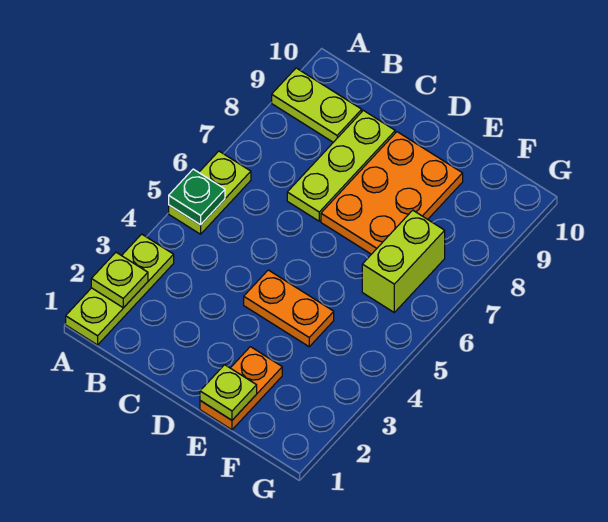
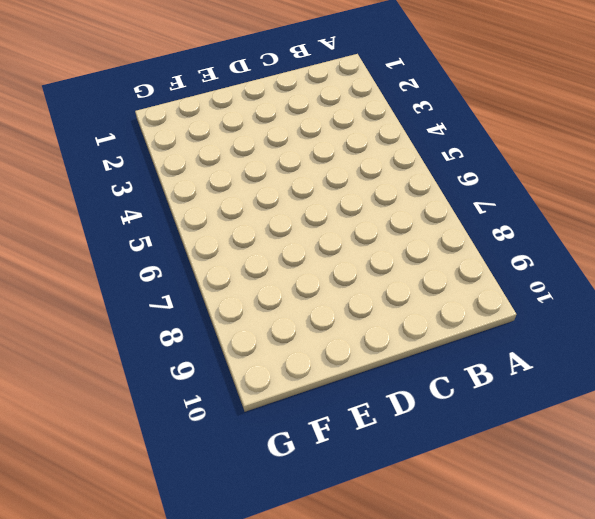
none -> lime 1x3 plate [66,234,174,345]
none -> lime 1x2 plate [169,151,251,234]

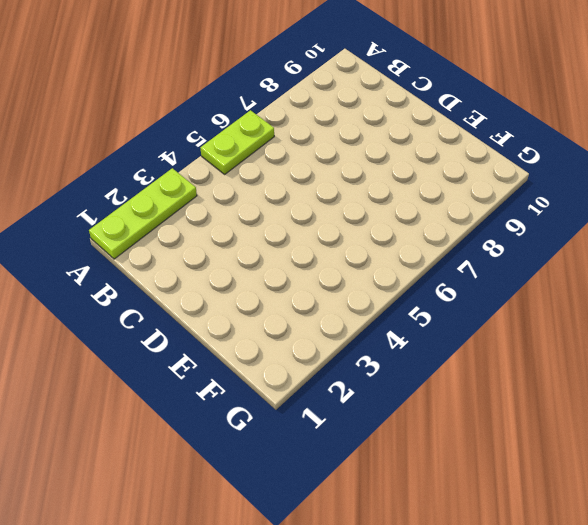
none -> lime 1x2 plate [272,68,362,142]
none -> lime 1x3 plate [287,110,395,221]

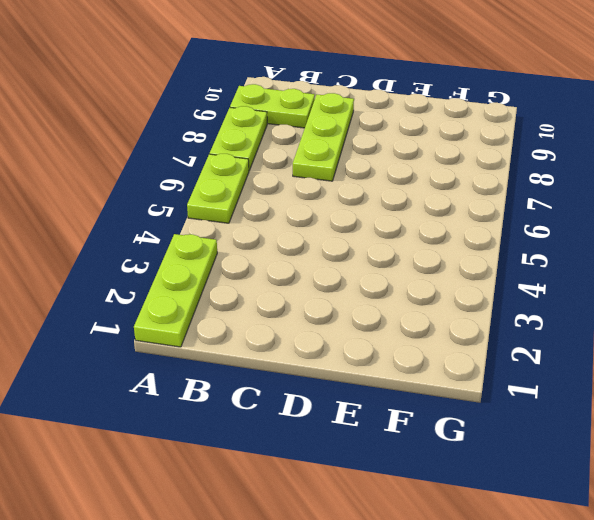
lime 1x2 plate [210,106,267,170] -> none
none -> orange 1x2 plate [244,270,334,347]
none -> orange 2x3 plate [321,132,463,254]

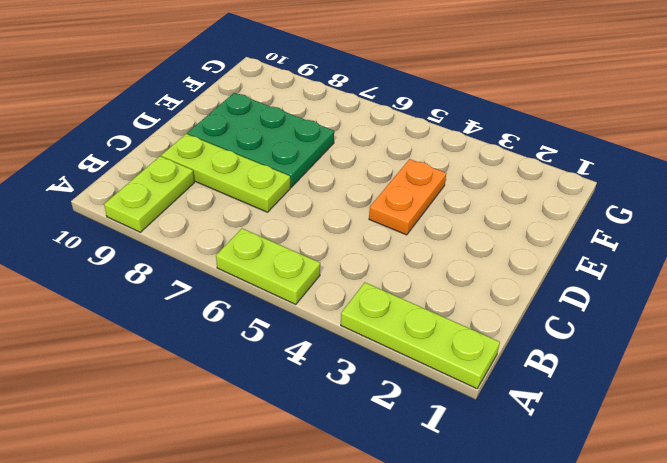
green 2x3 plate [187,93,334,187] -> orange 2x3 plate [321,132,463,254]
none -> orange 1x2 plate [200,347,282,430]
none -> lime 1x2 brick [362,210,445,312]

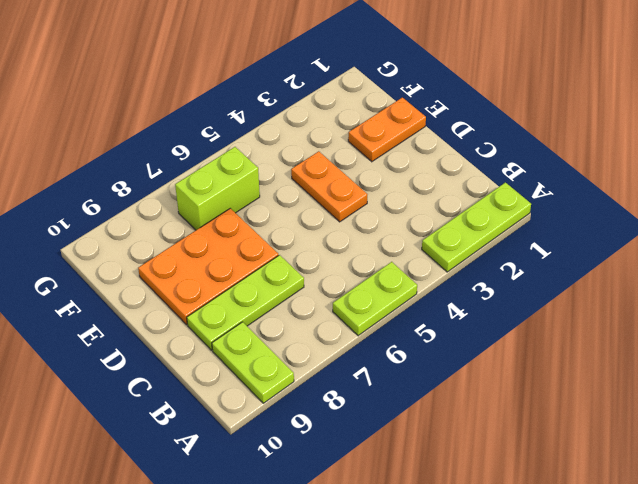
none -> lime 1x1 plate [91,252,148,308]
none -> green 1x1 plate [169,169,225,225]

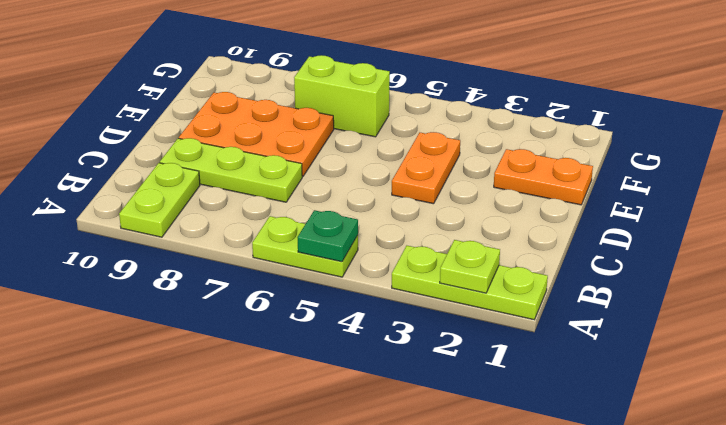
none -> lime 1x1 plate [200,365,257,420]

